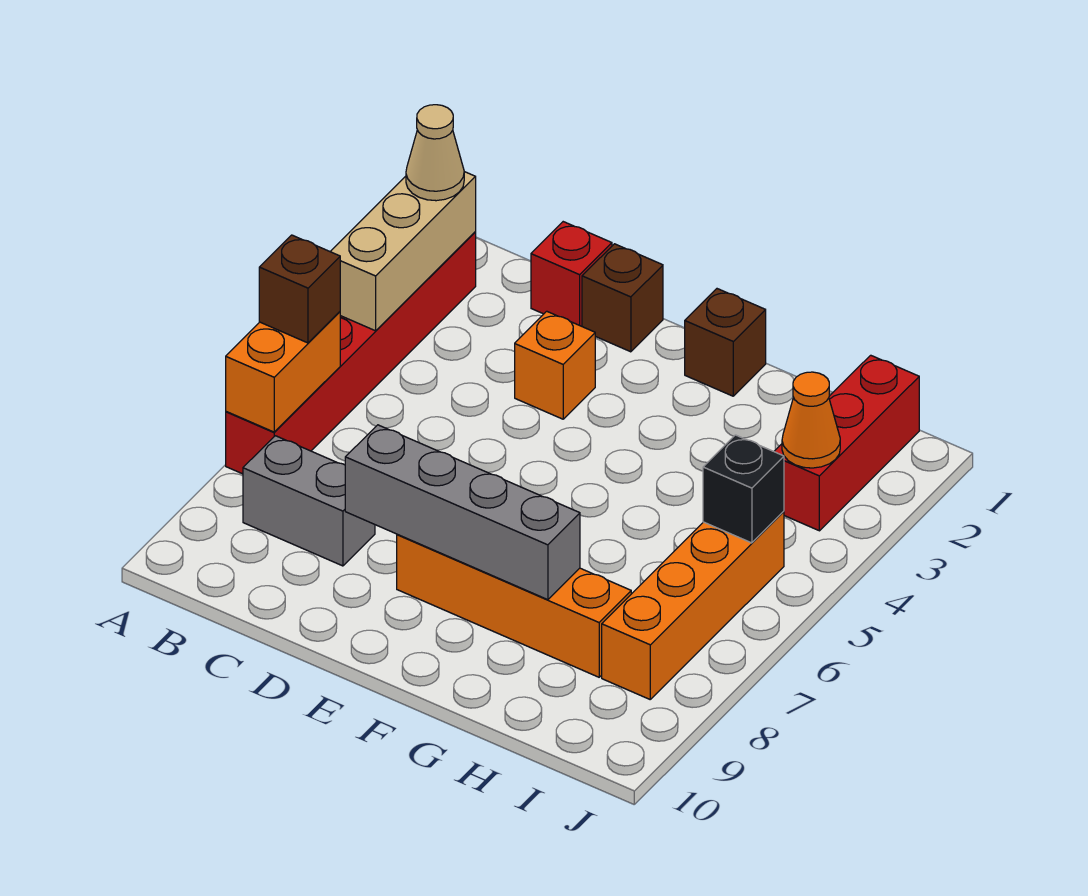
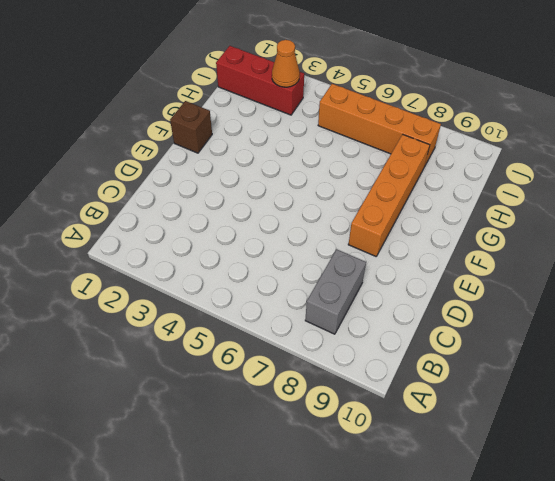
none -> red 1x6 brick [226,232,476,474]
none -> red 1x1 brick [531,222,612,326]
none -> brown 1x1 brick [582,244,663,352]

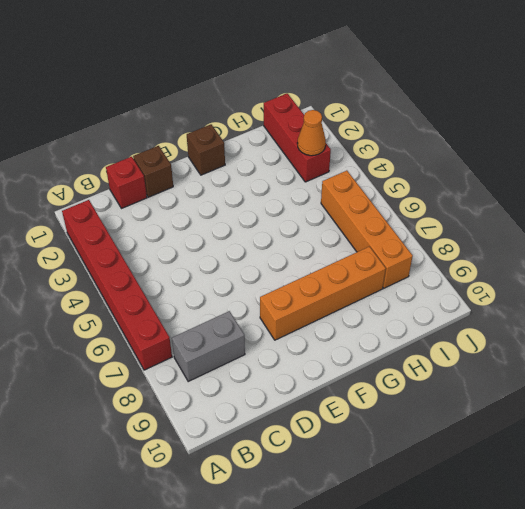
none -> orange 1x1 brick [515,311,595,419]
none -> tan 1x3 brick [330,172,476,331]
none -> orange 1x2 brick [226,312,340,432]

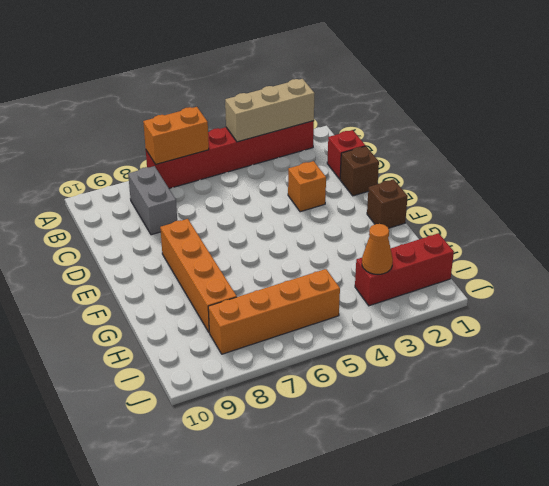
none -> grey 1x4 brick [345,425,580,600]
none -> black 1x1 brick [703,435,784,543]
none -> tan 1x1 cone [406,105,464,201]

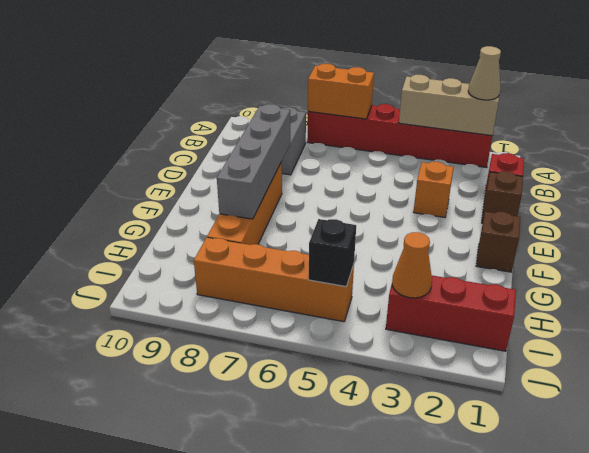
none -> brown 1x1 brick [259,235,340,343]

